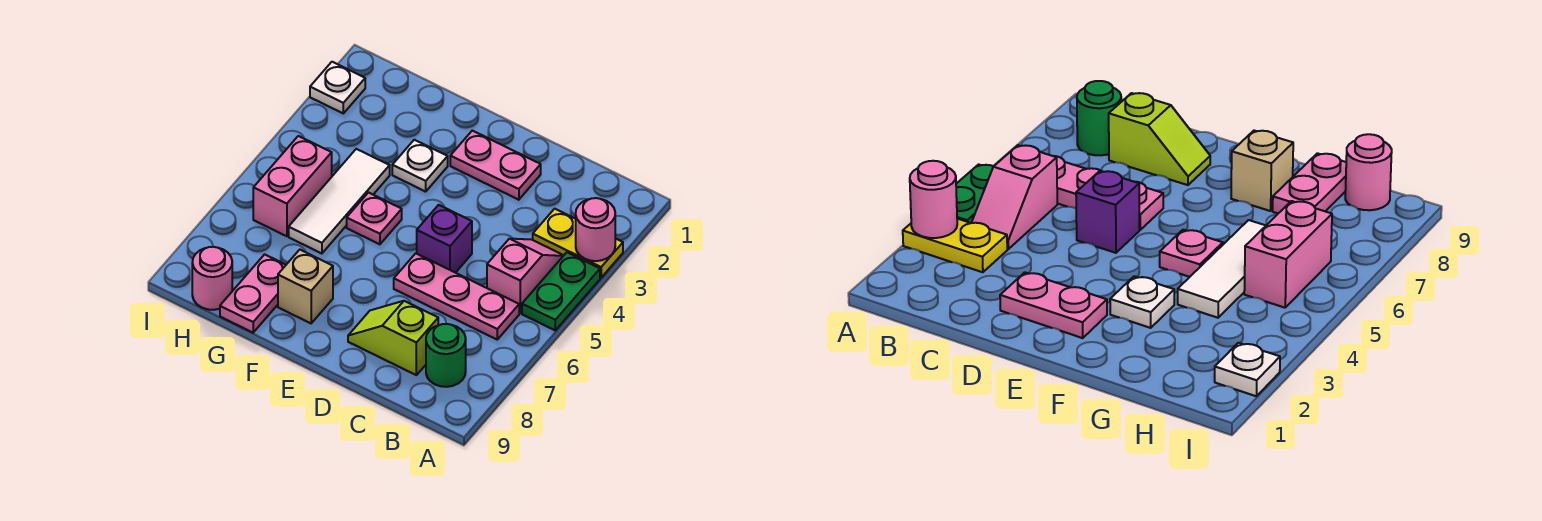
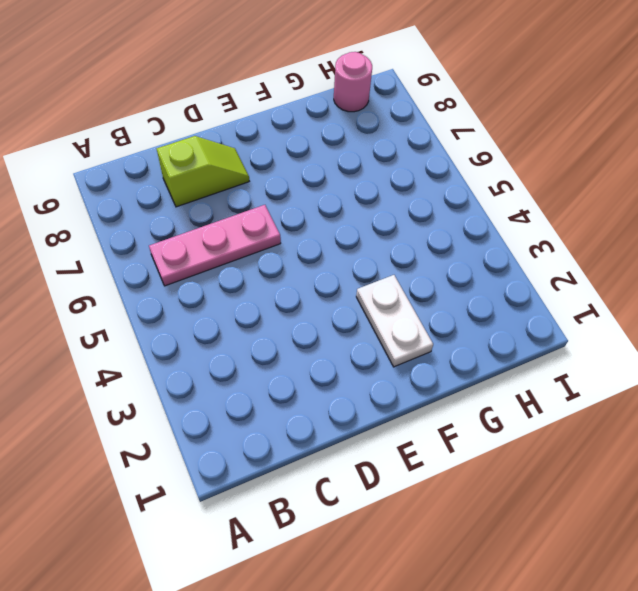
white 1x2 plate [356,275,433,367] -> white 1x1 plate [392,140,448,192]
none -> yellow 1x2 plate [533,209,623,278]
none -> green 1x2 plate [522,252,600,330]
none -> pink 1x2 slope [487,239,564,313]

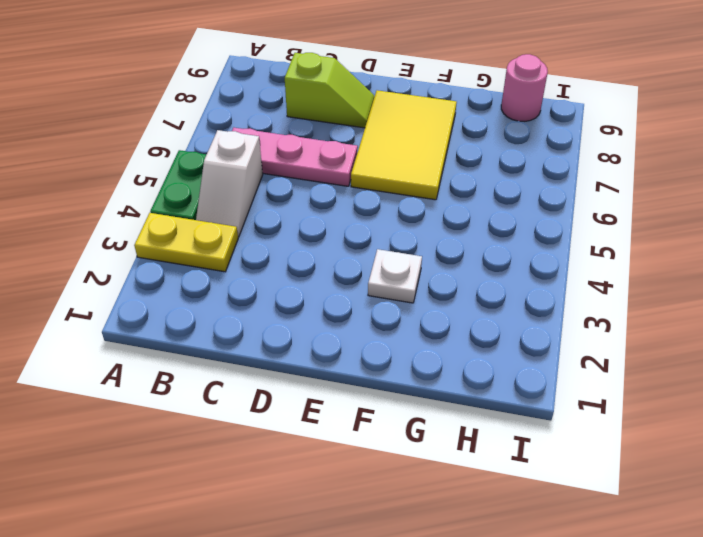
white 1x2 slope [196,130,263,237] -> pink 1x2 slope [487,239,564,313]
yellow 2x3 tile [351,90,457,200] -> tan 1x1 brick [278,250,333,323]
none -> green 1x1 round brick [426,324,466,387]
none -> pink 1x2 plate [450,131,541,200]
none -> purple 1x1 brick [417,205,472,273]

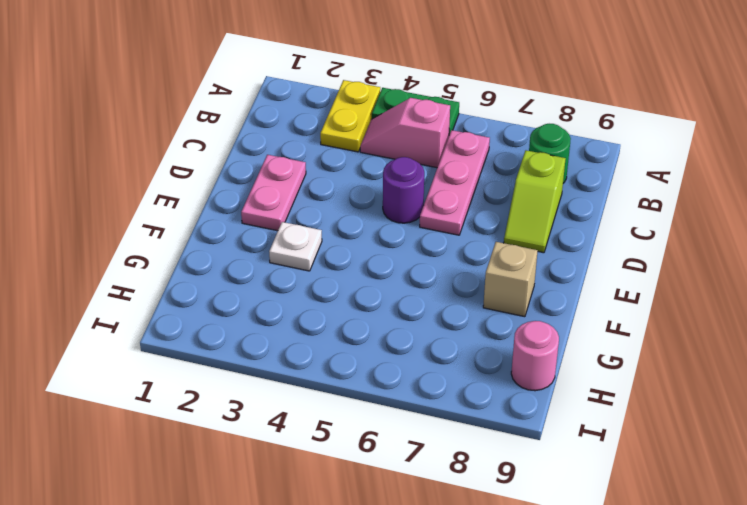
purple 1x1 round brick [383,157,424,223] -> purple 1x1 brick [417,205,472,273]
none -> pink 1x1 plate [347,193,402,244]
none -> white 1x3 tile [289,149,390,253]
none -> pink 1x2 plate [220,254,286,333]

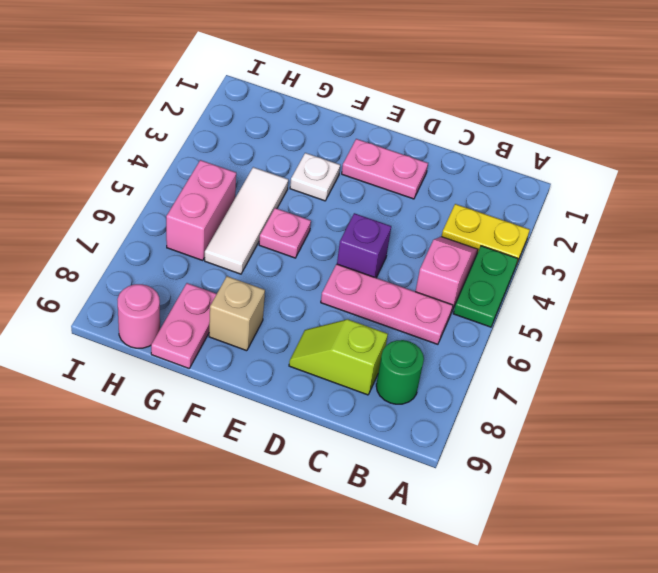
none -> white 1x1 plate [310,62,365,113]
none -> pink 1x1 round brick [576,198,615,261]

